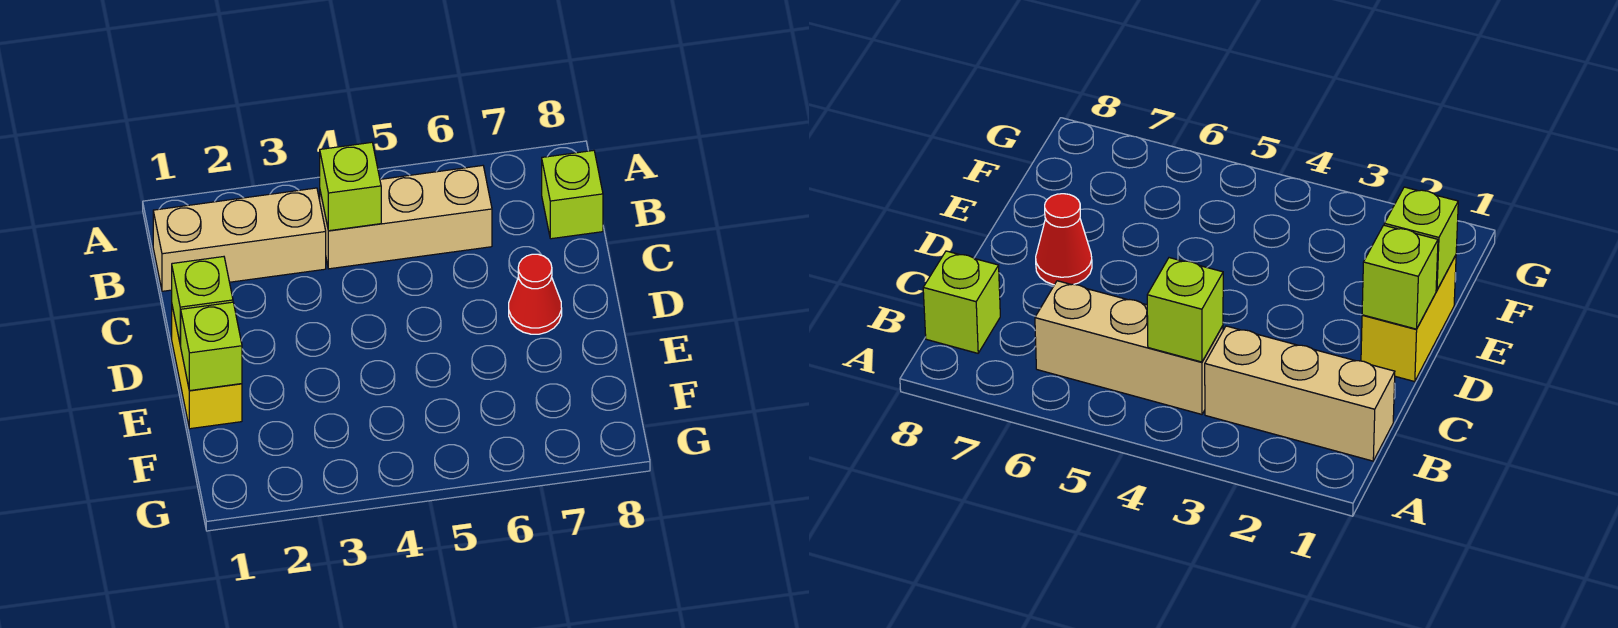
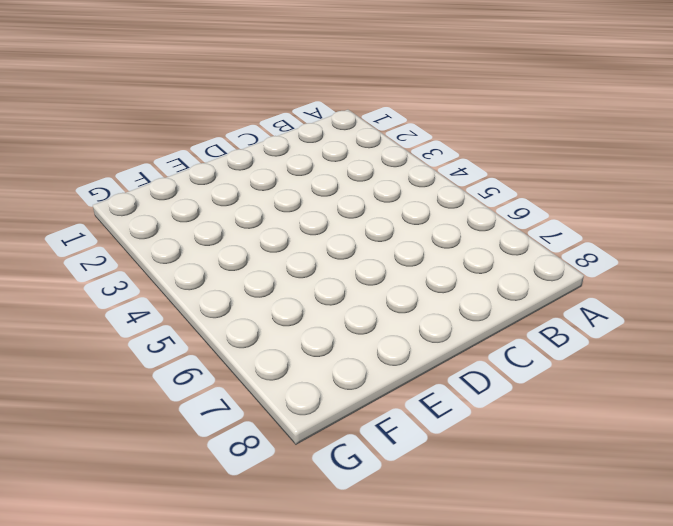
none -> tan 1x3 brick [153,188,326,291]
none -> tan 1x3 brick [320,166,492,269]

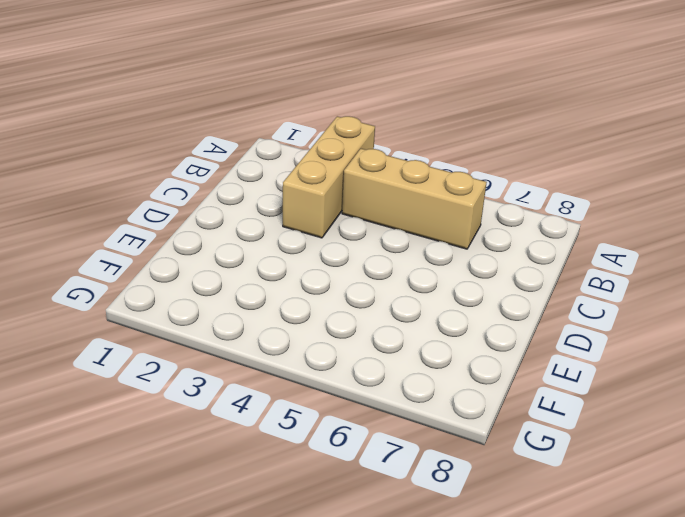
tan 1x3 brick [283,116,375,238] -> tan 1x3 brick turned to [153,188,326,291]
none -> lime 1x1 brick [542,150,603,239]
none -> yellow 1x2 brick [172,307,242,429]

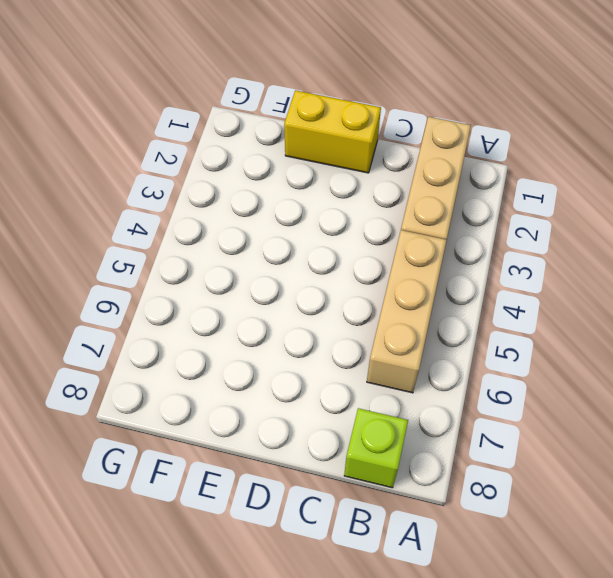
none -> red 1x1 cone [509,254,562,334]
none -> lime 1x1 brick [320,142,381,231]

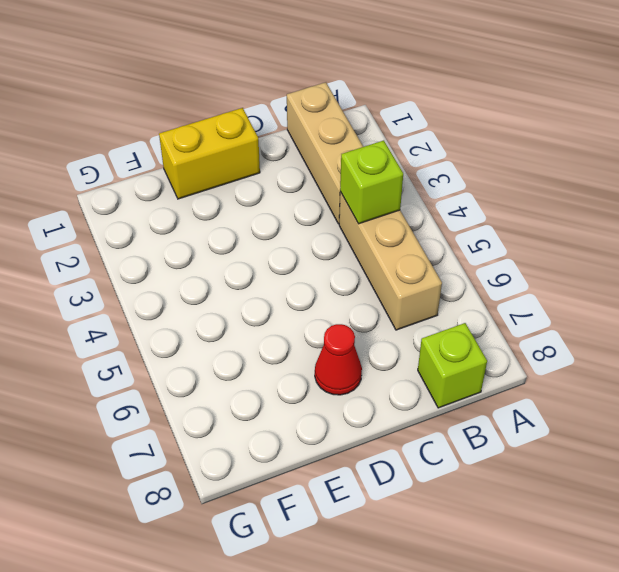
none -> lime 1x1 brick [172,257,233,345]
none -> lime 1x1 brick [181,302,242,391]

